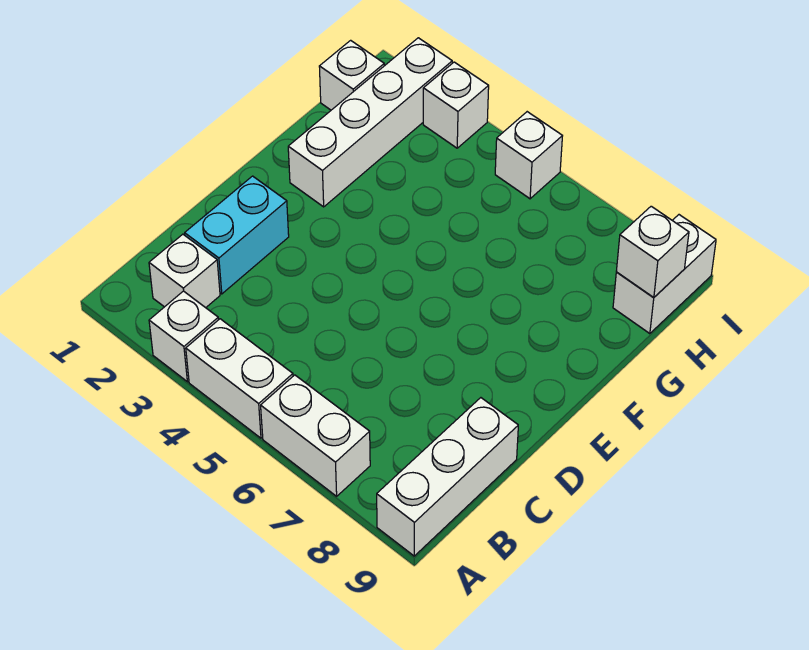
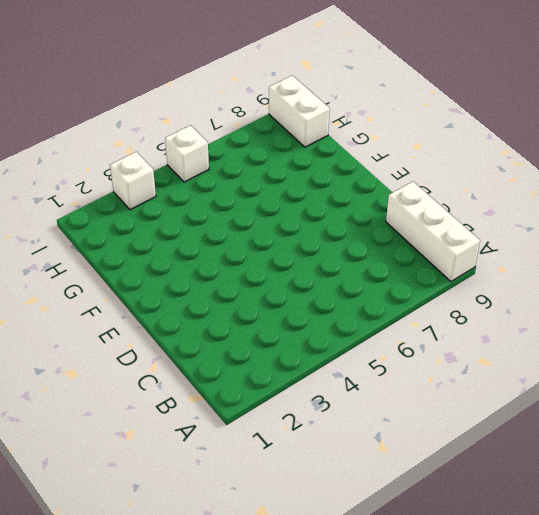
none -> white 1x1 brick [149,291,218,382]
none -> white 1x2 brick [186,319,293,438]
none -> white 1x2 brick [261,375,370,496]

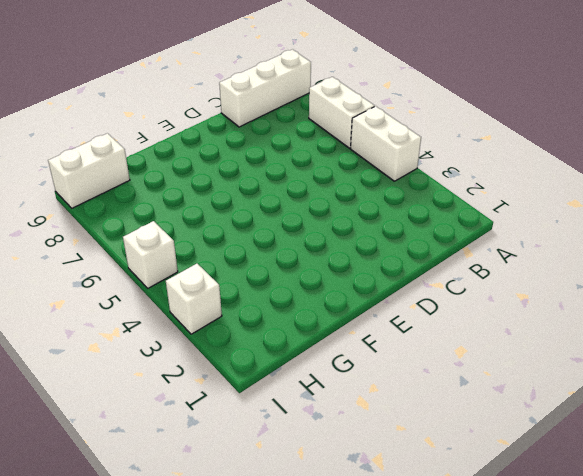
none -> white 1x1 brick [149,291,218,382]
none -> white 1x1 brick [149,234,220,308]
none -> cyan 1x2 brick [185,176,289,294]

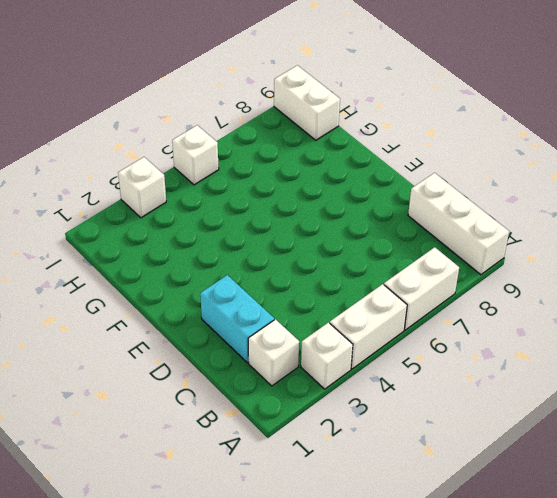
none -> white 1x4 brick [288,38,452,207]
none -> white 1x1 brick [319,40,384,110]
none -> white 1x1 brick [616,206,689,298]

